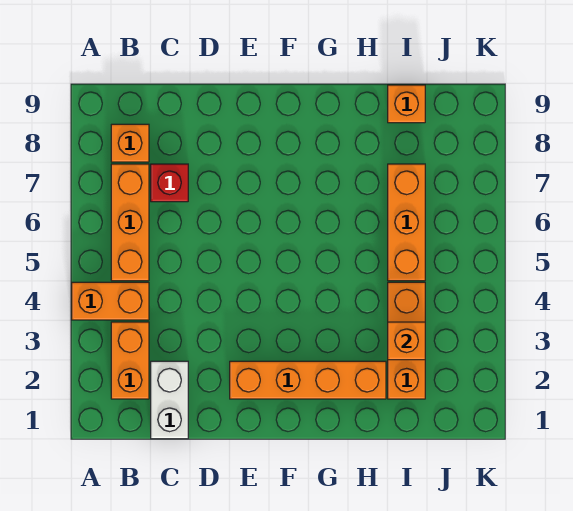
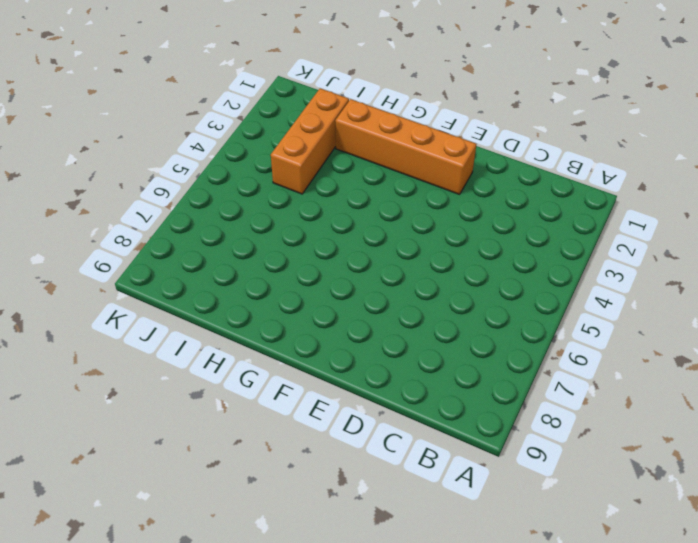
none -> orange 1x2 brick [72,282,149,320]
none -> orange 1x2 brick [111,322,149,399]

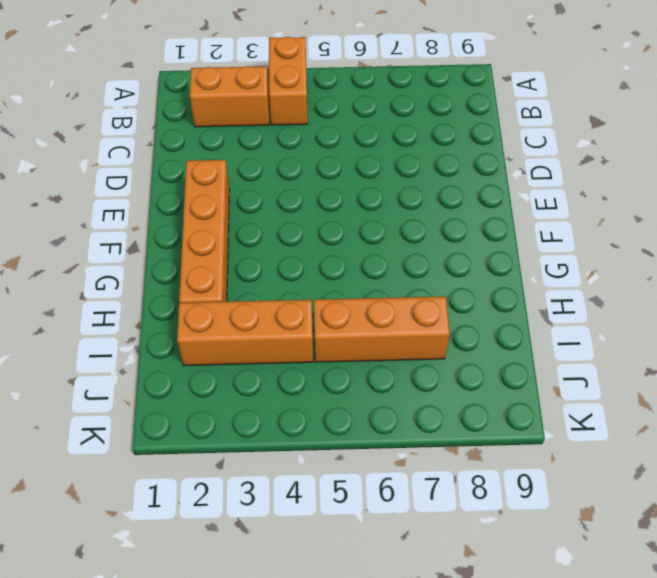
none -> orange 1x3 brick [111,164,149,281]
none -> orange 1x1 brick [111,124,149,162]

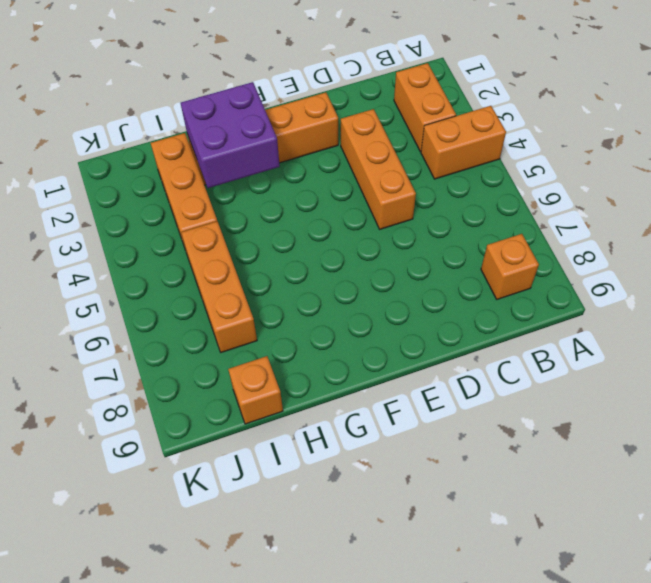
orange 1x3 brick [341,109,416,229] -> orange 1x3 brick moved to [111,164,149,281]
purple 2x2 brick [181,82,280,188] -> none
none -> white 1x2 brick [151,361,188,439]
none -> red 1x1 brick [151,164,188,202]

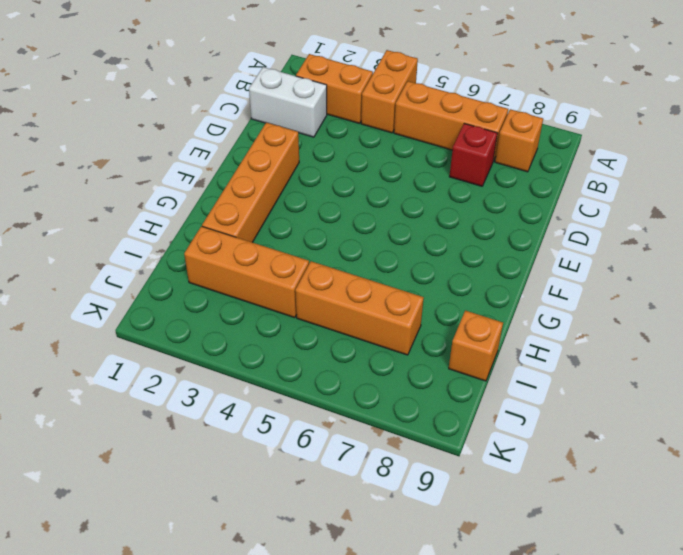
none -> orange 1x1 brick [388,322,425,360]

